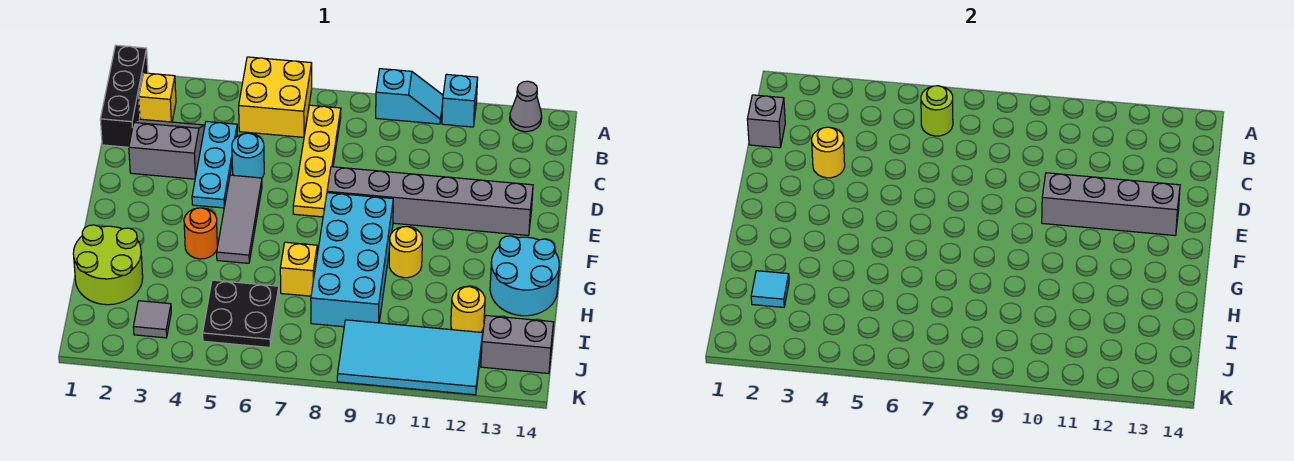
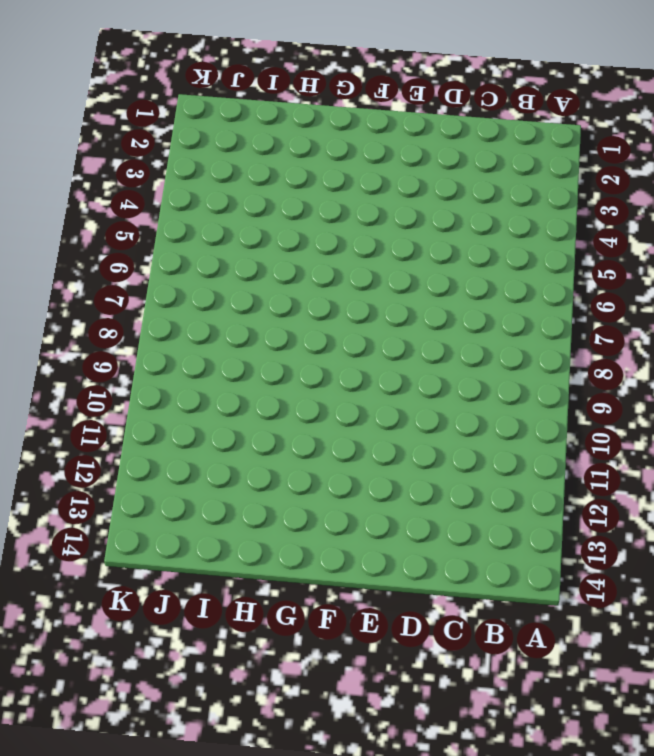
none -> black 1x3 brick [100,45,148,147]
none -> yellow 2x2 brick [239,57,312,137]
none -> cyan 1x2 slope [376,69,443,124]

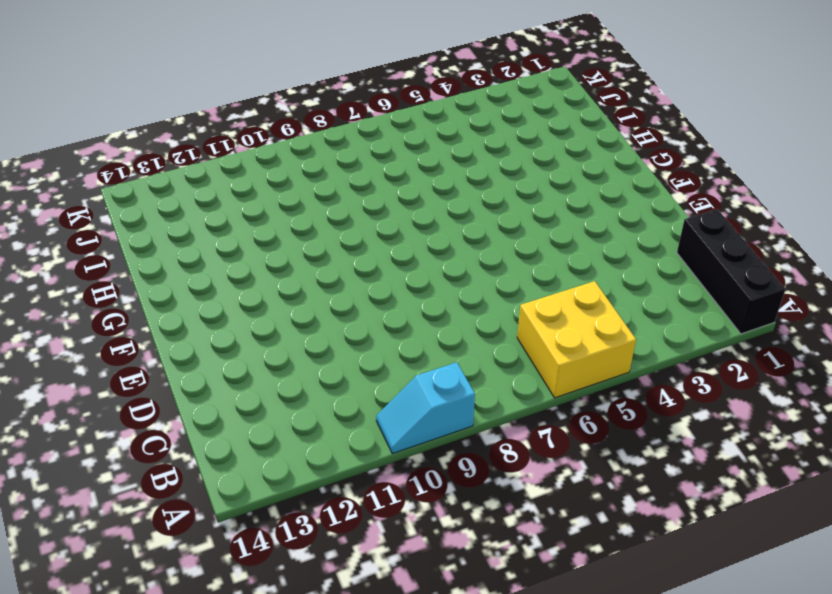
none -> cyan 1x1 brick [442,74,478,127]
none -> grey 1x1 cone [510,81,542,132]
none -> yellow 1x1 brick [139,73,176,122]

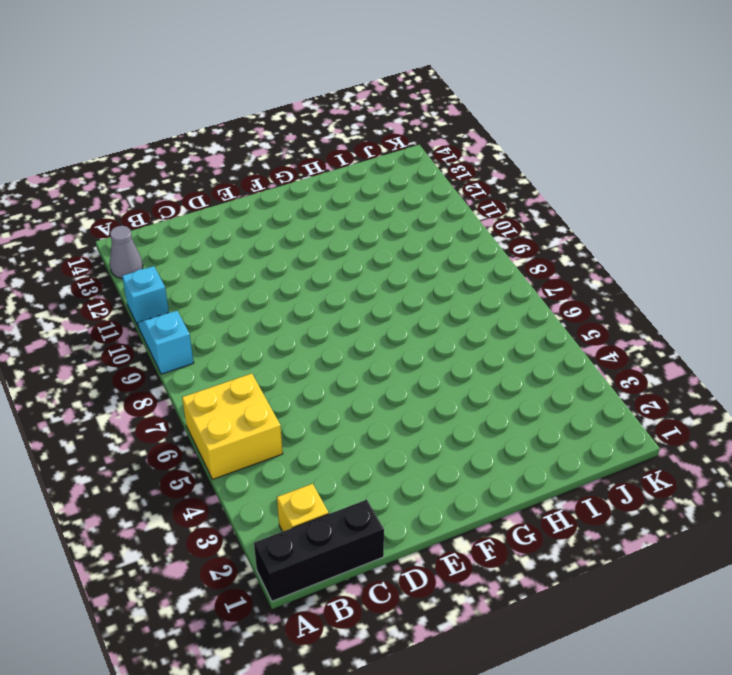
none -> yellow 1x4 plate [293,105,341,217]
none -> grey 2x2 slope [129,119,204,179]
none -> cyan 1x3 plate [192,121,237,208]

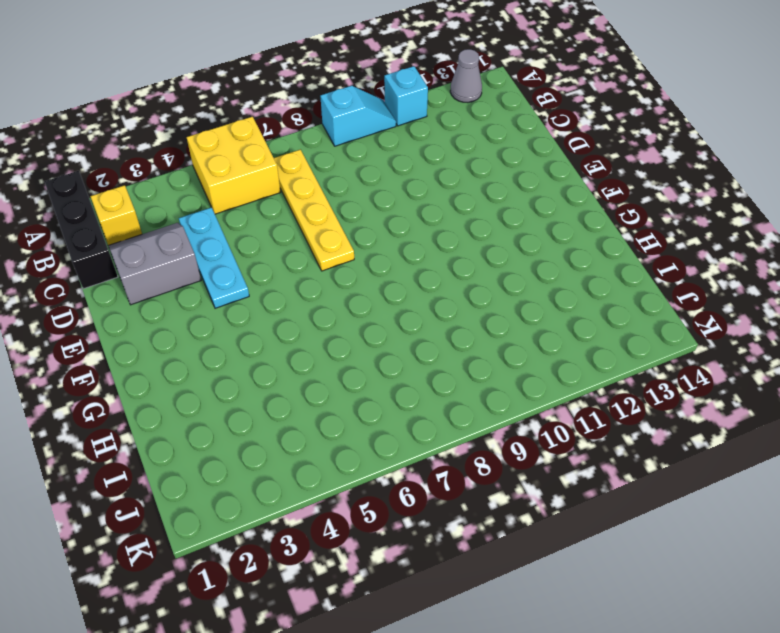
none -> cyan 1x1 round brick [232,133,264,178]
none -> grey 1x3 tile [217,175,262,263]
none -> grey 1x6 brick [327,167,533,236]

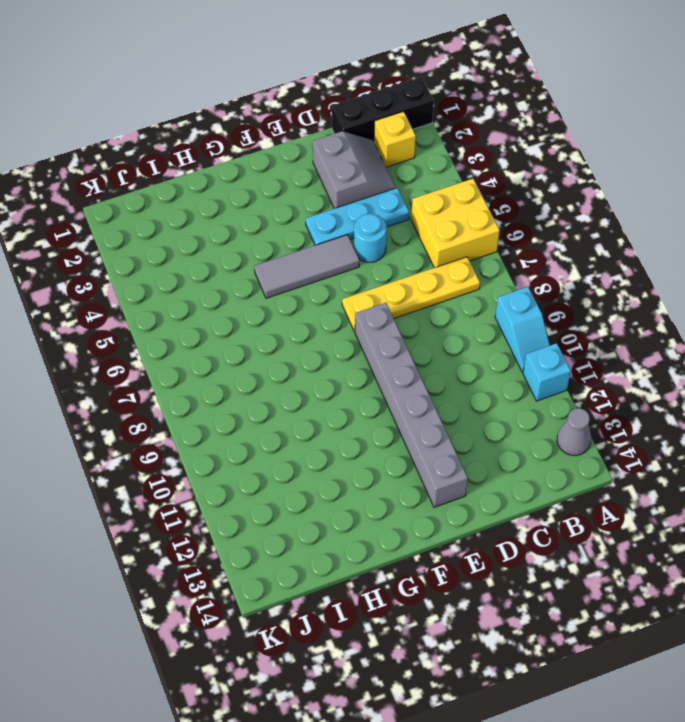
none -> cyan 2x4 brick [311,193,393,327]
none -> orange 1x1 round brick [184,208,217,259]
none -> yellow 1x1 round brick [389,227,422,278]

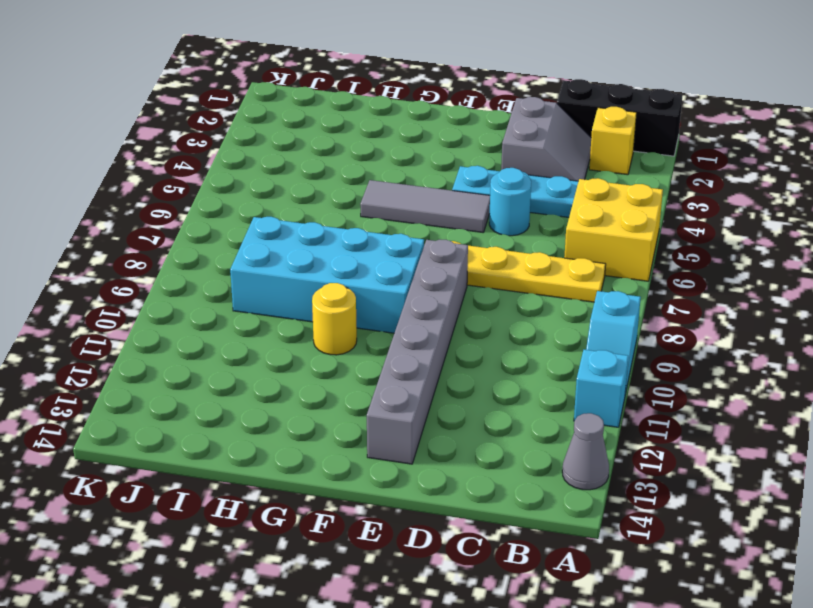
none -> orange 1x1 round brick [184,208,217,259]
none -> cyan 2x2 round brick [490,236,559,316]
none -> lime 2x2 round brick [73,225,143,305]

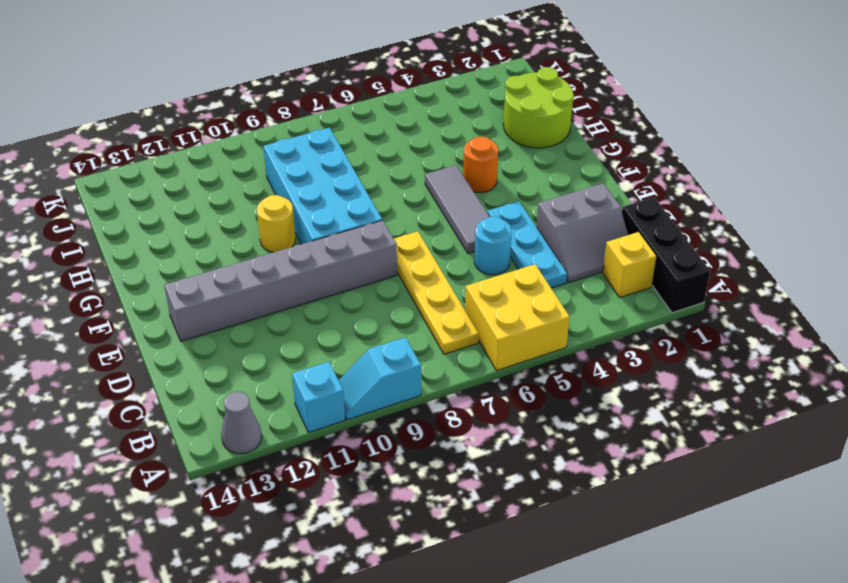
none -> cyan 2x2 round brick [490,236,559,316]
none -> yellow 1x1 brick [280,242,317,296]
none -> black 2x2 plate [203,280,279,347]

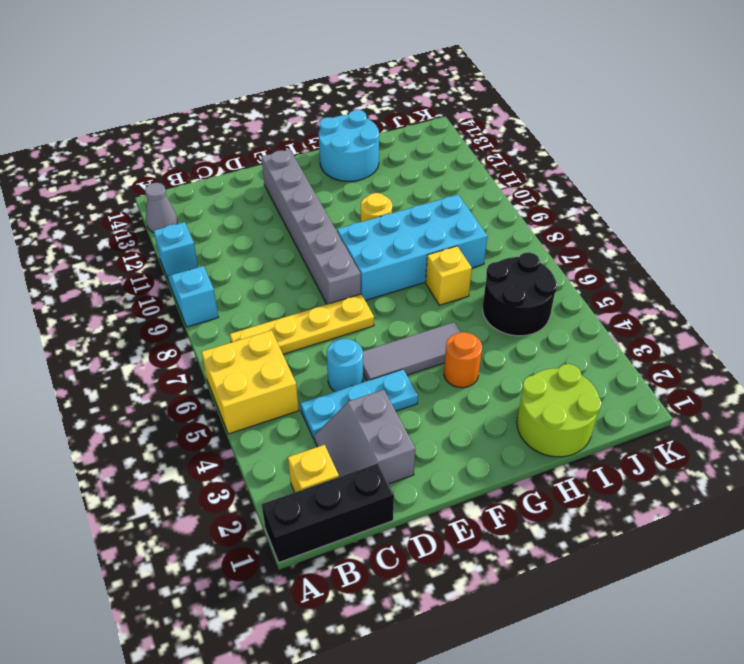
black 2x2 round brick [483,252,557,336] -> black 2x2 plate [203,280,279,347]
none -> yellow 1x1 round brick [451,286,485,332]
none -> grey 1x1 tile [133,301,171,338]
none -> cyan 2x4 tile [337,320,483,395]

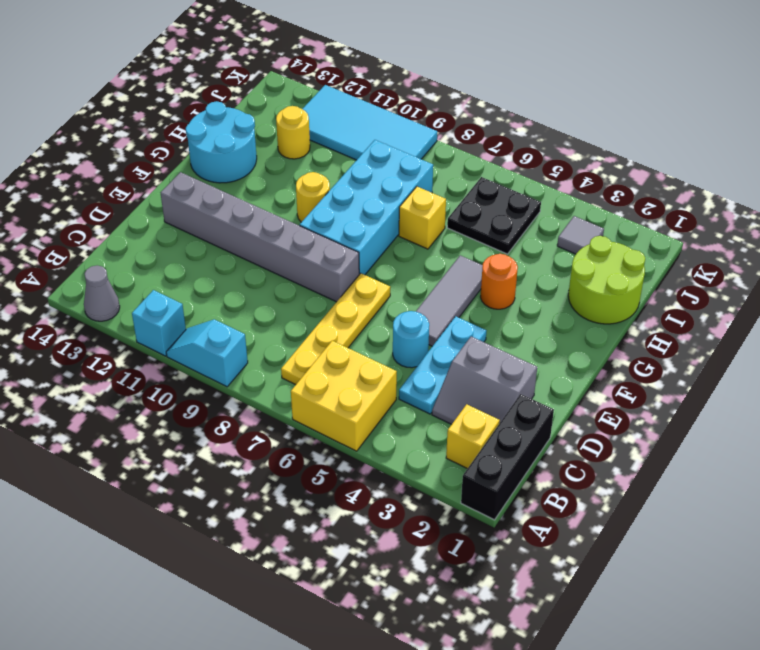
none -> grey 1x2 brick [481,315,553,373]
none -> lime 1x1 round brick [921,86,953,136]
none -> grey 1x1 brick [747,95,785,148]

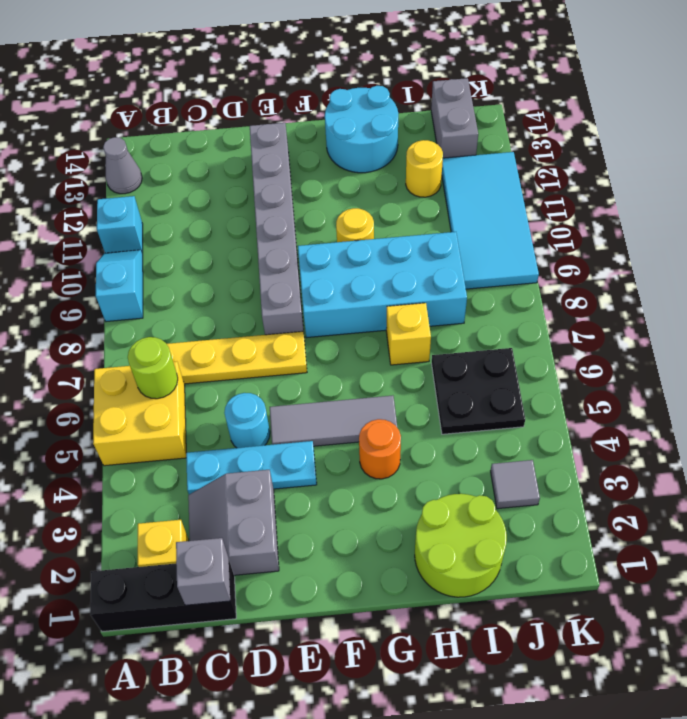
none -> yellow 1x1 round brick [812,127,845,178]
none -> grey 1x4 brick [1042,173,1180,236]
none -> cyan 1x1 tile [751,271,789,307]

